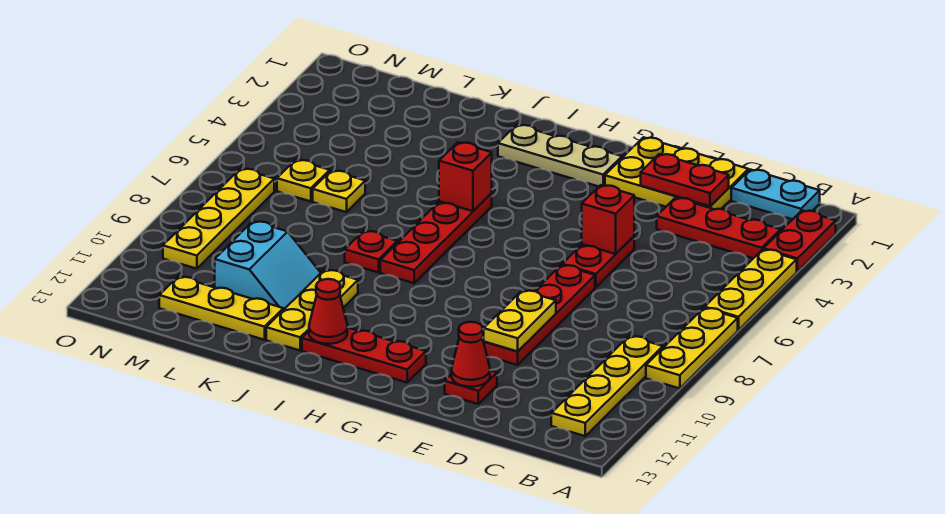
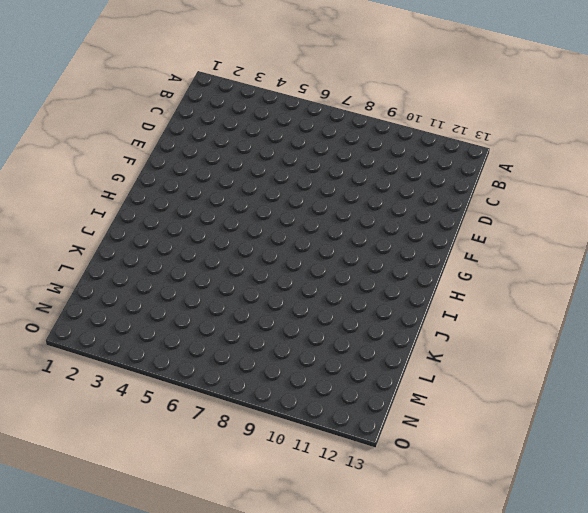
none -> red 1x2 plate [764,210,836,271]
none -> yellow 1x3 plate [705,249,797,330]
none -> yellow 1x3 plate [646,308,738,388]

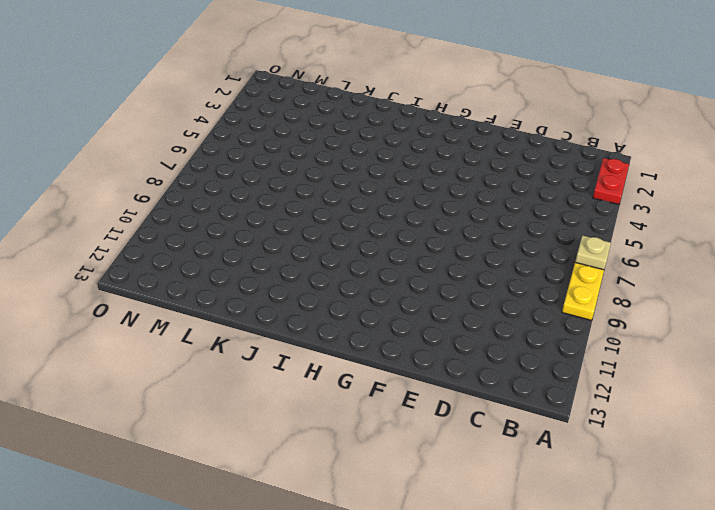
tan 1x1 plate [575,235,611,270] -> none
none -> yellow 1x3 plate [705,249,797,330]
none -> cyan 1x2 plate [731,169,820,219]
none -> red 1x3 plate [657,198,780,258]

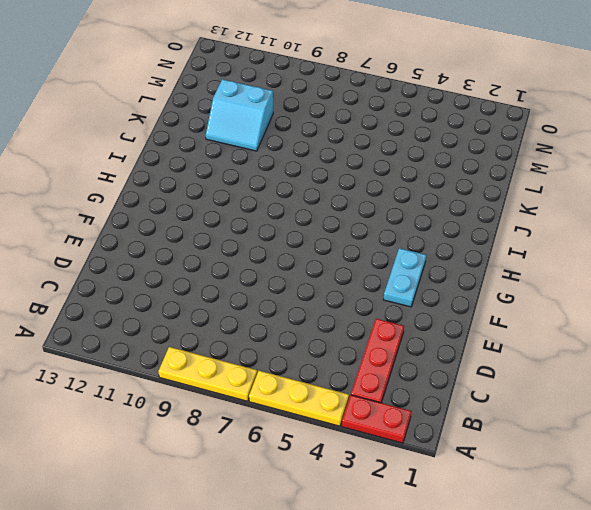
cyan 1x2 plate [384,248,426,307] -> cyan 1x2 plate moved to [731,169,820,219]
none -> yellow 1x4 plate [551,336,663,436]
none -> yellow 2x3 plate [605,137,748,209]
none -> red 1x2 plate [562,236,634,287]

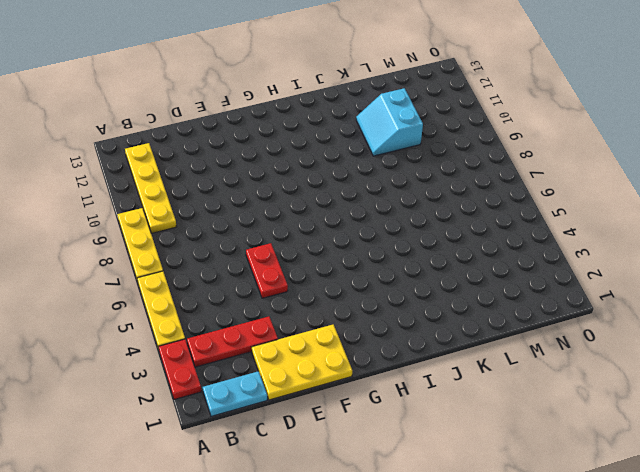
none -> red 1x4 plate [484,265,595,365]
none -> red 1x1 plate [445,370,497,404]
none -> tan 1x3 plate [498,125,622,187]

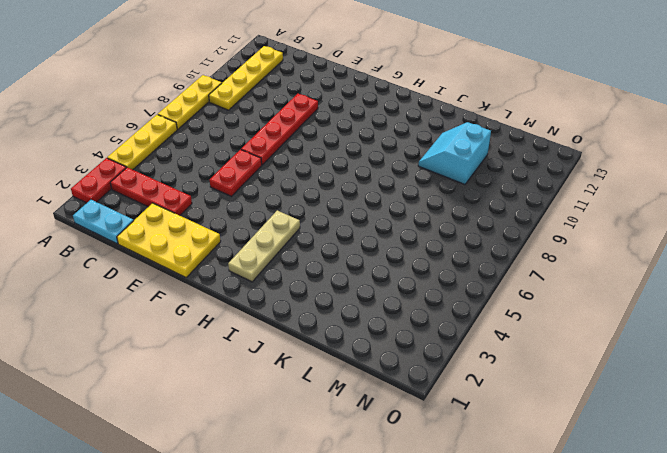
tan 1x3 plate [228,211,300,282] -> tan 1x3 plate turned to [498,125,622,187]
none -> red 1x1 plate [445,370,497,404]
none -> red 1x3 plate [302,327,426,383]
none -> red 1x4 plate [380,193,492,283]

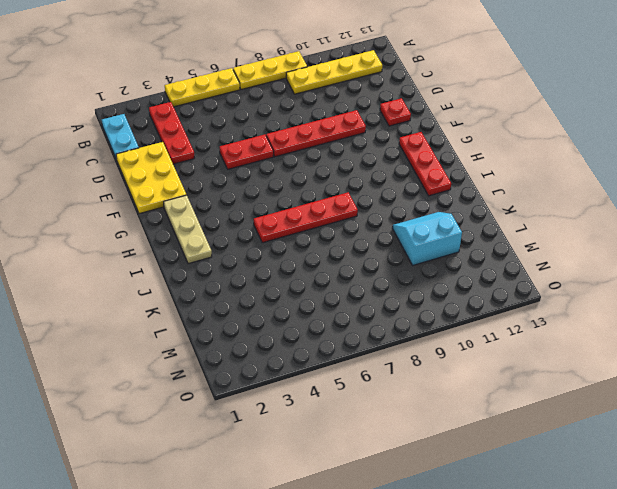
none -> red 1x2 plate [764,210,836,271]
none -> red 1x1 plate [345,231,397,273]
none -> yellow 1x3 plate [266,270,358,350]

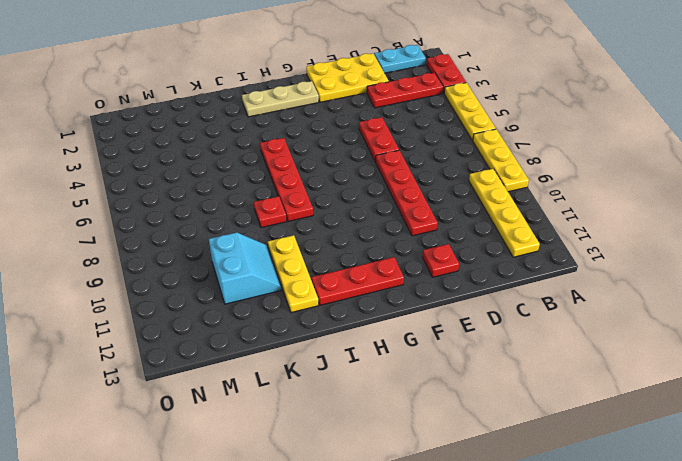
none -> yellow 1x3 plate [159,277,283,340]
none -> yellow 1x1 plate [313,170,365,212]
none -> yellow 1x1 plate [277,160,330,201]

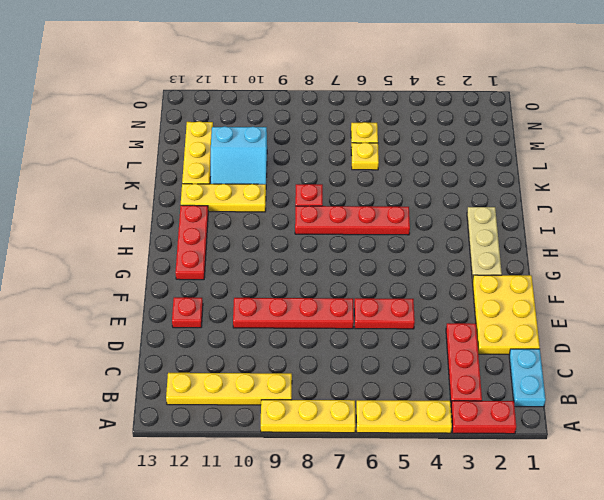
none -> yellow 1x4 plate [163,169,274,269]
none -> red 1x2 plate [641,154,729,206]
none -> red 1x1 brick [582,185,634,254]

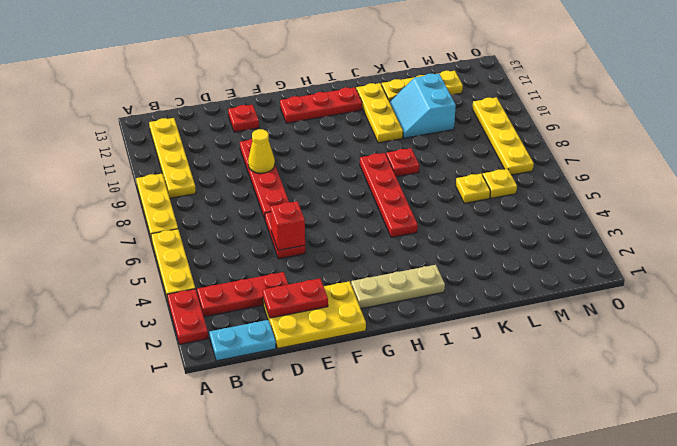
yellow 1x1 cone [248,129,275,173] -> yellow 1x2 plate [484,290,556,351]
none -> red 1x1 cone [452,322,490,387]
none -> red 1x1 brick [439,142,492,211]
none -> red 1x1 cone [309,279,347,344]

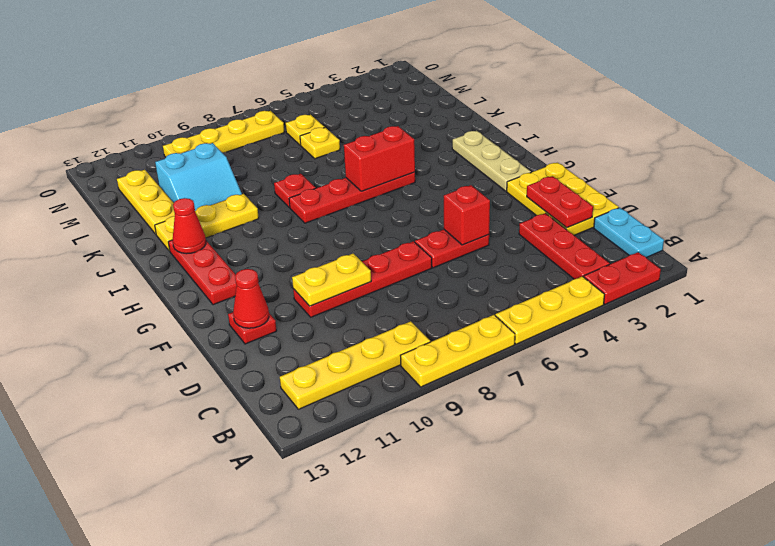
red 1x2 brick [344,126,415,191] -> red 1x1 brick [439,142,492,211]

